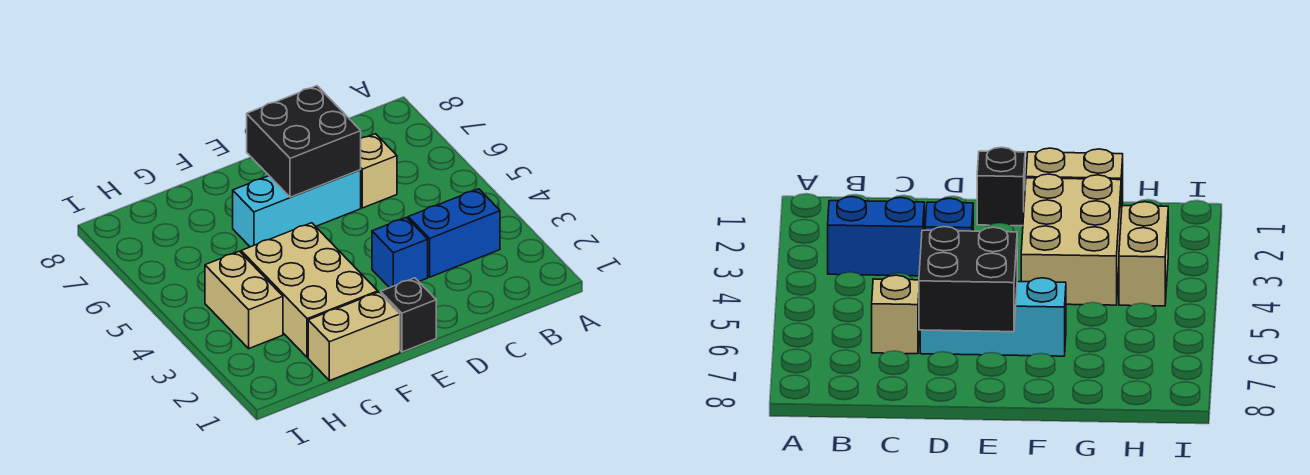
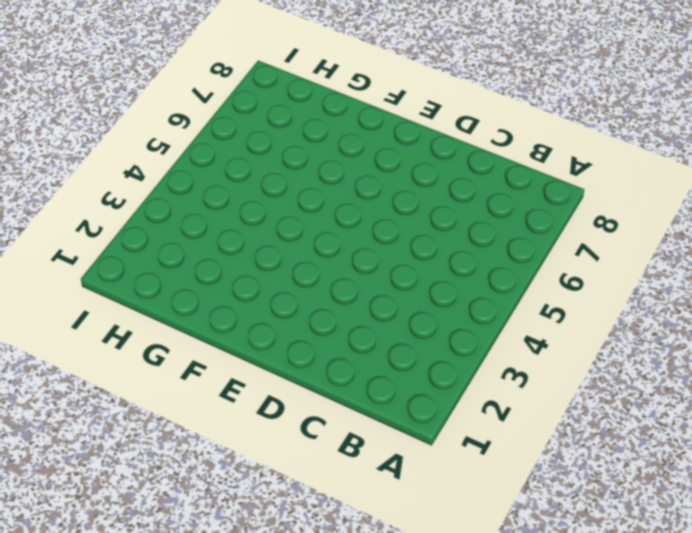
none -> blue 1x2 brick [408,189,500,277]
none -> tan 1x1 brick [361,134,397,208]

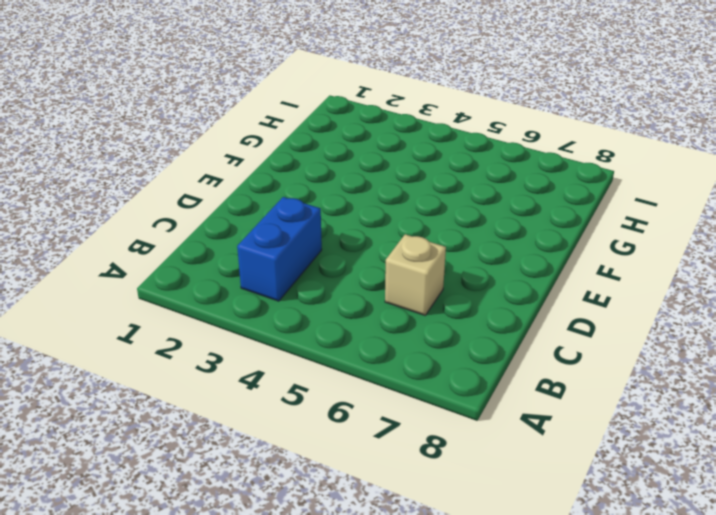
none -> blue 1x1 brick [372,217,428,288]
none -> cyan 1x3 brick [233,170,361,247]

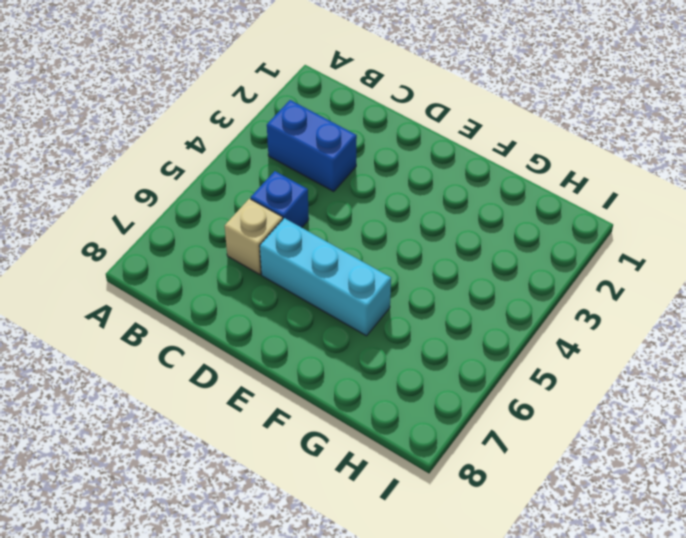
blue 1x1 brick [251,171,309,228] -> blue 1x1 brick moved to [372,217,428,288]
none -> black 1x1 brick [381,278,436,352]
none -> tan 1x2 brick [308,292,400,381]

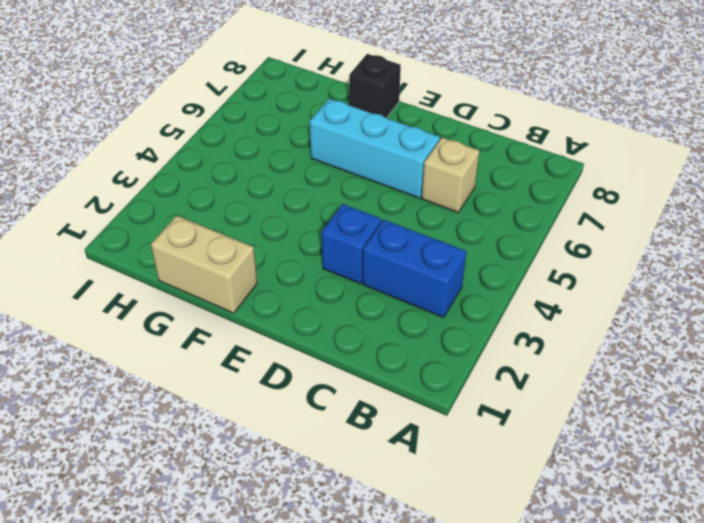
black 1x1 brick [349,54,401,118] -> black 1x1 brick moved to [381,278,436,352]
none -> tan 2x3 brick [241,223,378,357]
none -> tan 1x2 brick [205,251,283,348]

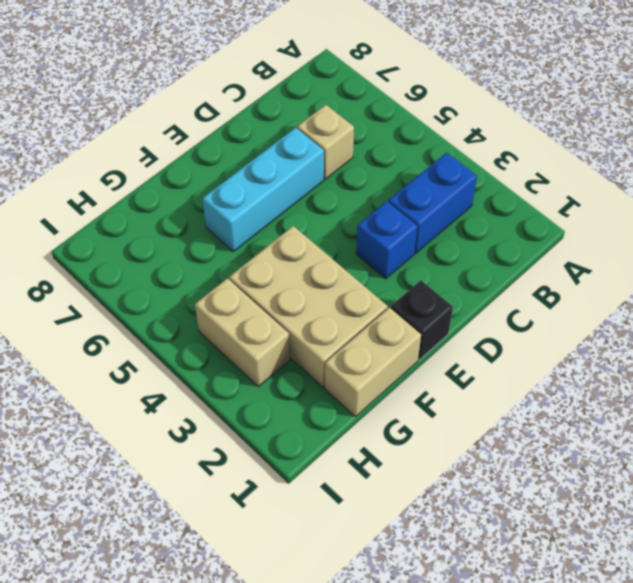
none -> black 2x2 brick [247,86,361,197]

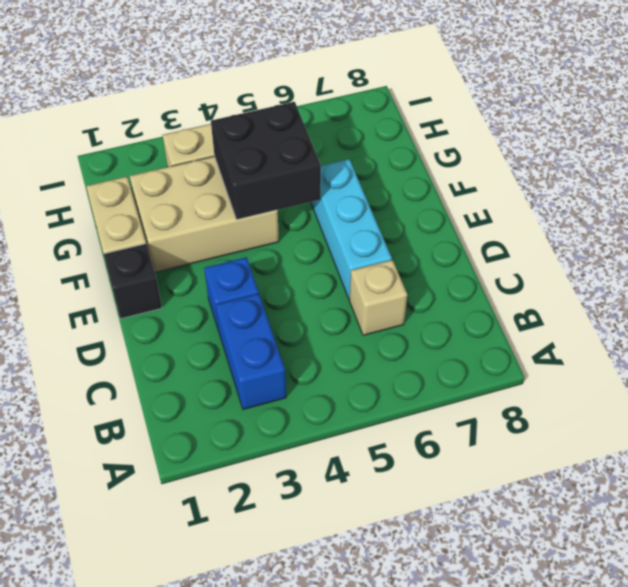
black 2x2 brick [211,102,321,220] -> black 2x2 brick moved to [247,86,361,197]

